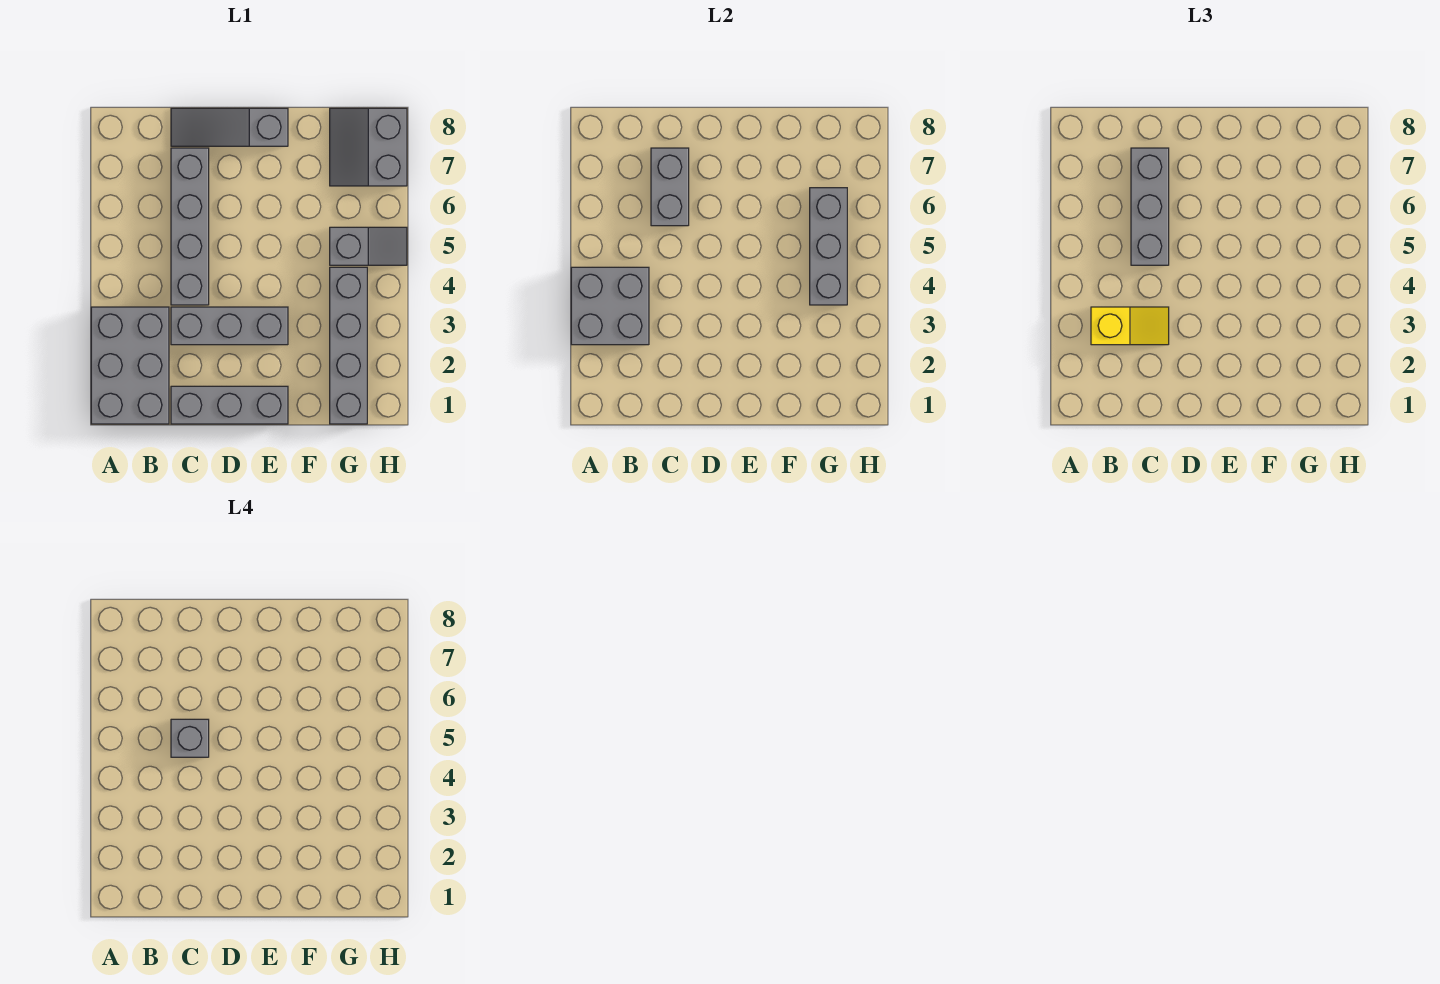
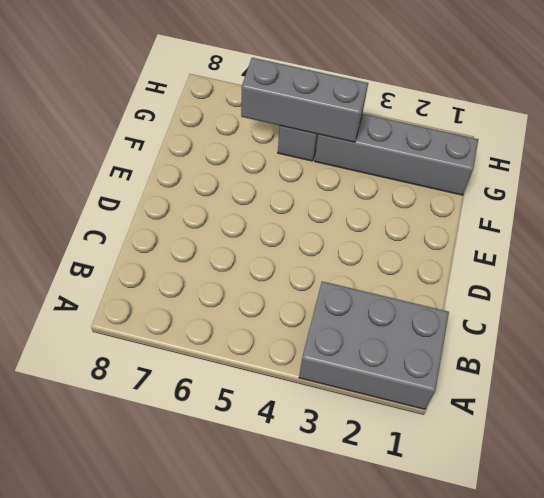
none -> grey 1x3 brick [171,386,288,424]
none -> grey 1x3 brick [171,307,288,345]
none -> grey 1x4 brick [171,148,209,305]

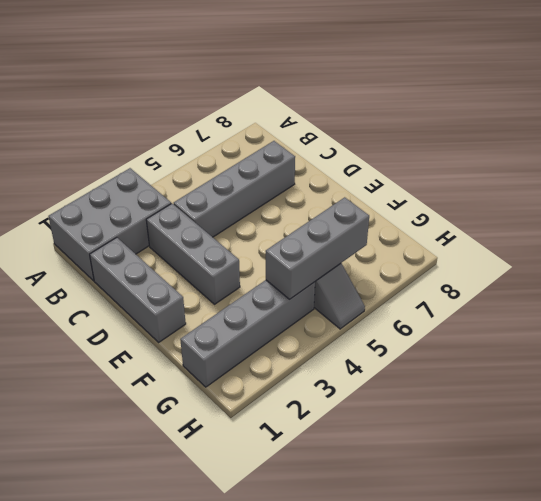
none -> grey 1x3 slope [171,108,288,146]
none -> grey 2x2 slope [330,108,407,186]
none -> grey 2x2 brick [571,267,649,345]

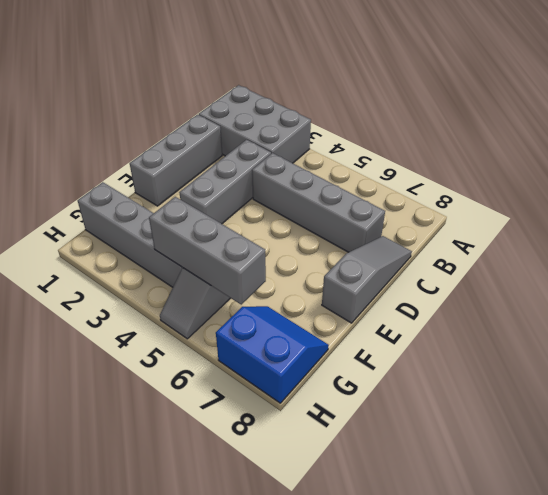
blue 2x2 slope [216,306,329,403] -> grey 2x2 slope [330,108,407,186]
none -> grey 2x2 brick [571,267,649,345]
none -> grey 1x2 brick [651,148,689,226]
none -> yellow 1x2 slope [1091,307,1169,345]

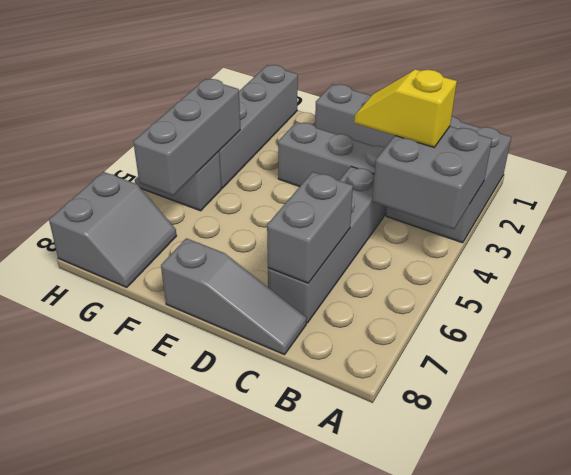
none -> grey 1x3 brick [1131,148,1169,265]
none -> grey 1x1 brick [171,719,209,757]

